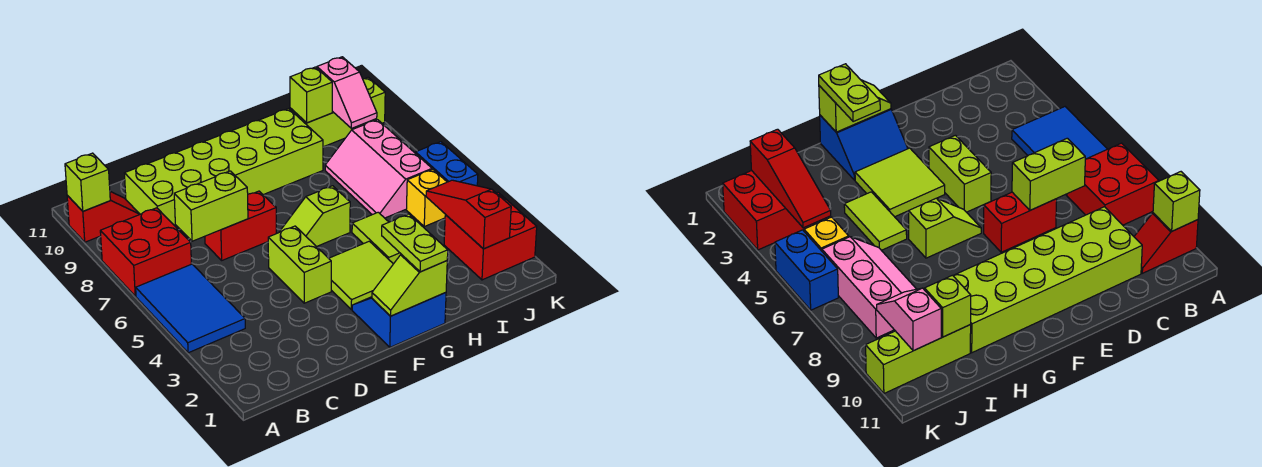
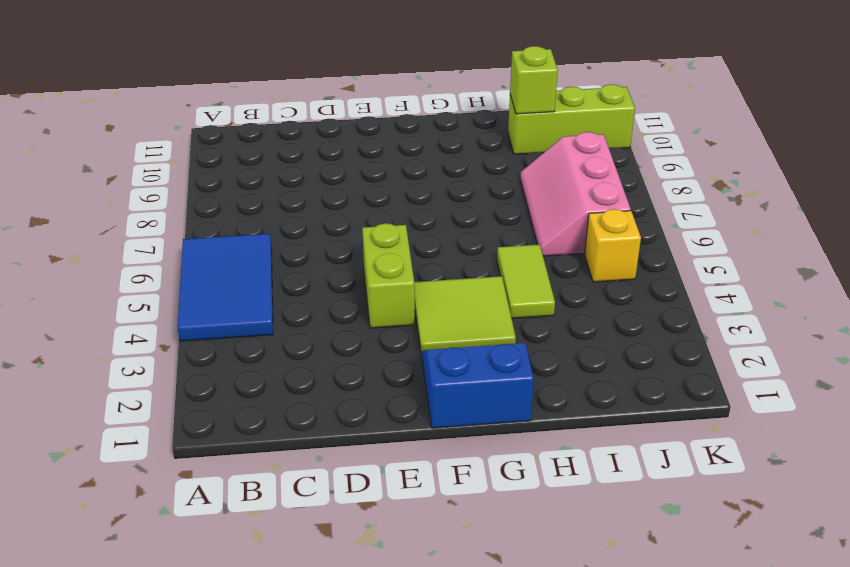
none -> red 2x2 brick [100,208,191,296]
none -> red 1x2 slope [67,191,140,242]
none -> lime 2x6 brick [125,109,323,229]

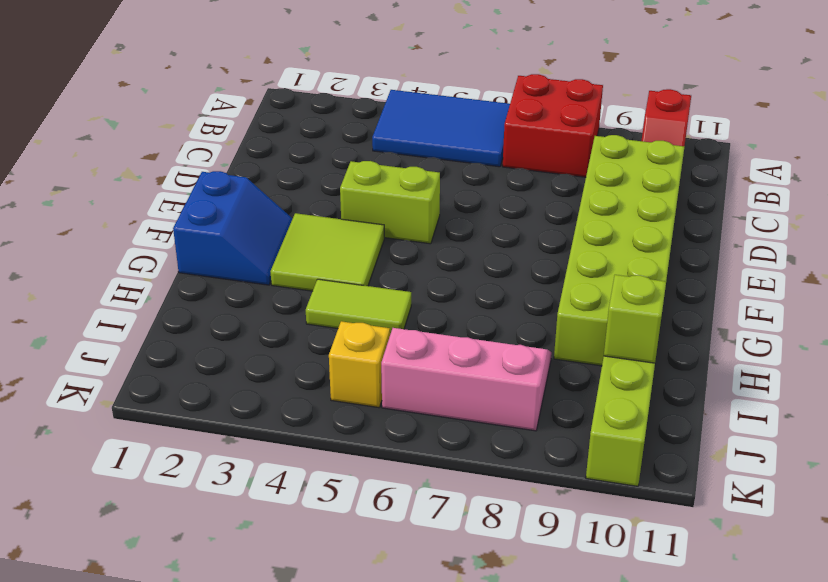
none -> red 1x2 brick [205,191,277,260]
none -> lime 1x2 slope [280,186,350,247]
none -> red 2x2 brick [444,192,537,280]

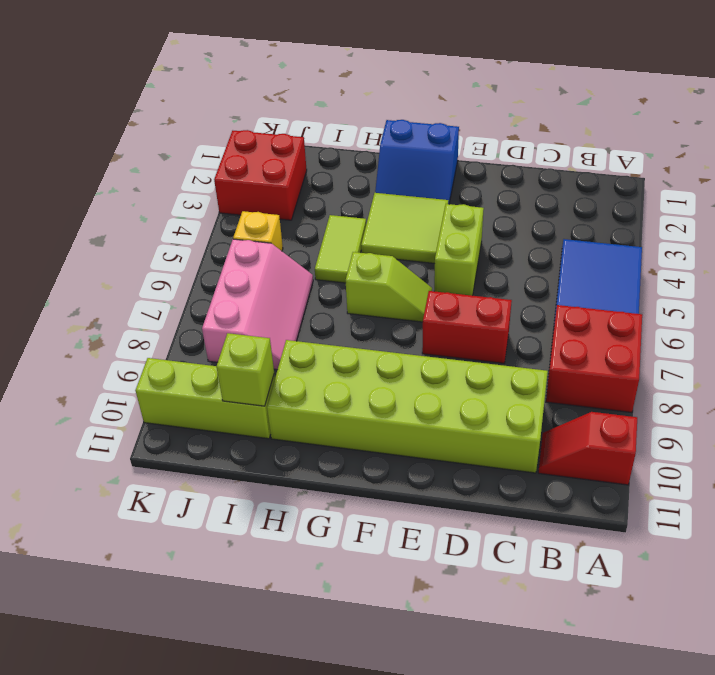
none -> blue 1x2 brick [416,142,478,186]
none -> lime 1x1 brick [65,153,110,211]
none -> lime 1x2 brick [174,171,248,241]

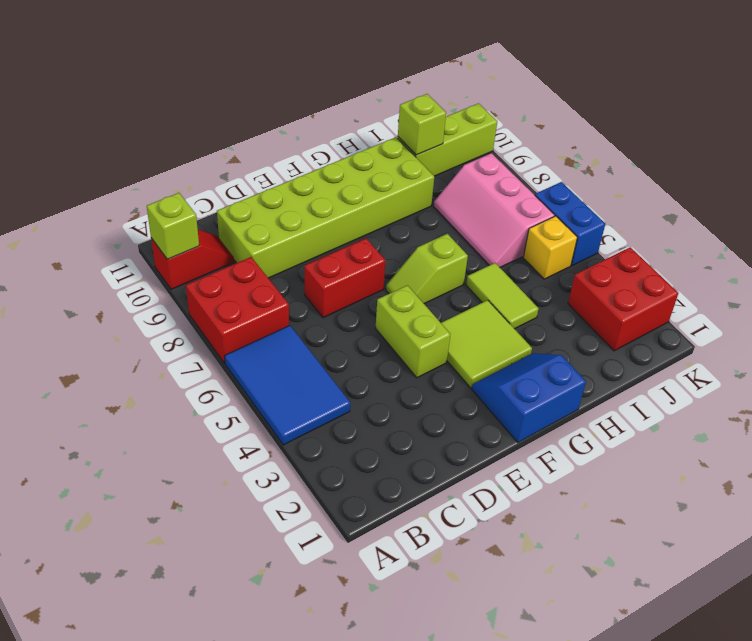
none -> lime 1x2 brick [174,171,248,241]
none -> lime 1x2 slope [372,254,447,316]
none -> red 1x3 slope [426,180,511,249]

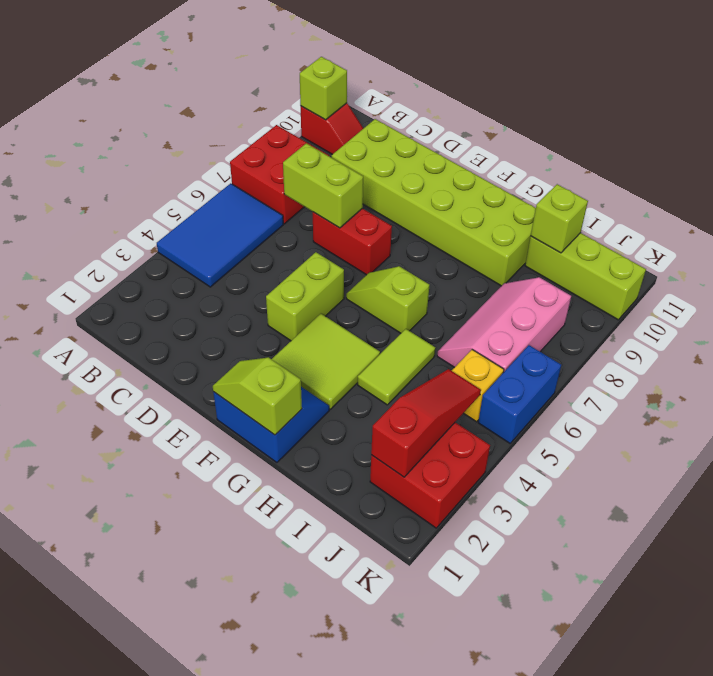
none -> pink 1x2 slope [317,57,377,128]
none -> lime 1x2 plate [382,214,448,272]

